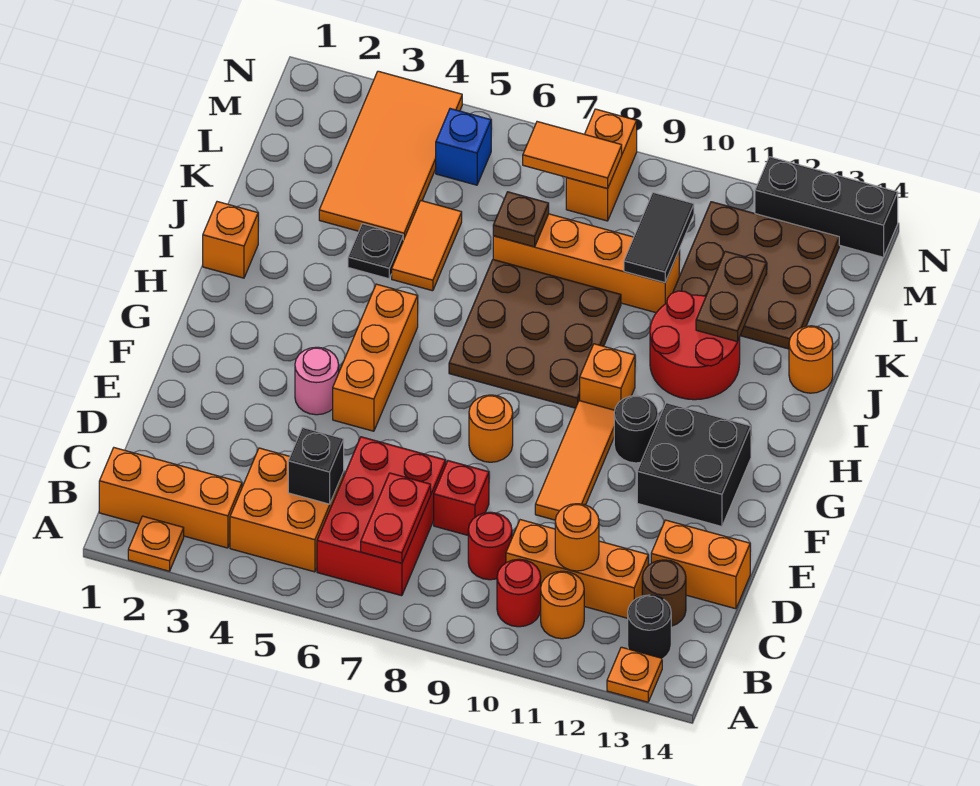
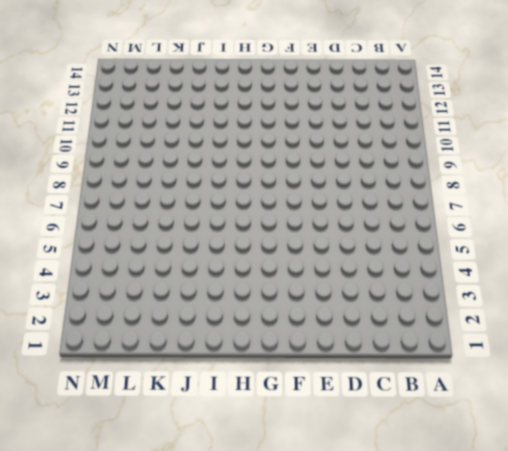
none -> orange 1x1 plate [128,516,184,571]
none -> orange 1x1 plate [607,647,662,702]
none -> orange 1x3 brick [99,448,242,548]
none -> orange 2x2 brick [230,448,344,572]

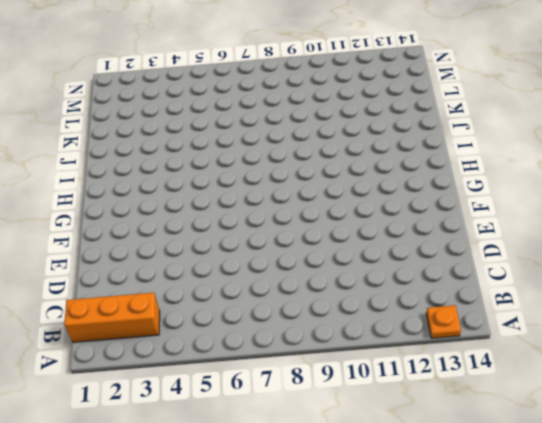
none -> orange 1x1 plate [128,516,184,571]
none -> orange 2x2 brick [230,448,344,572]
none -> red 2x3 brick [317,437,446,596]
none -> red 1x1 round brick [497,559,541,627]

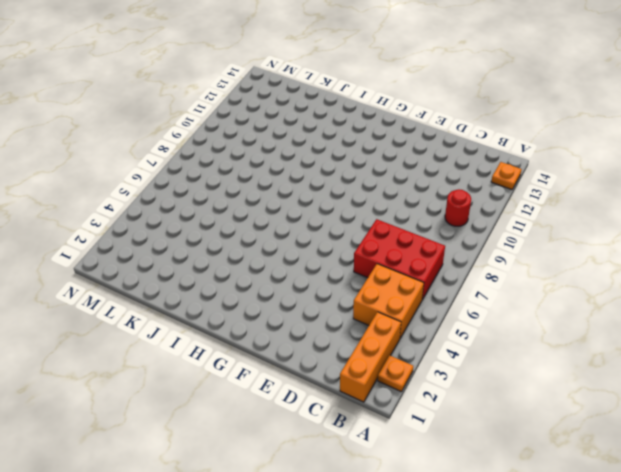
none -> orange 1x1 round brick [541,571,584,639]
none -> black 1x1 round brick [628,595,671,659]
none -> red 1x1 round brick [468,512,512,580]
none -> orange 1x3 brick [506,520,648,618]

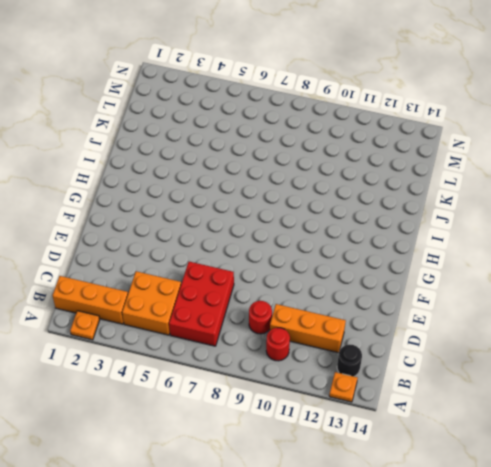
none -> orange 1x1 round brick [541,571,584,639]
none -> brown 1x1 round brick [642,560,686,626]
none -> red 1x1 brick [434,461,489,535]
none -> orange 1x2 brick [651,520,750,609]

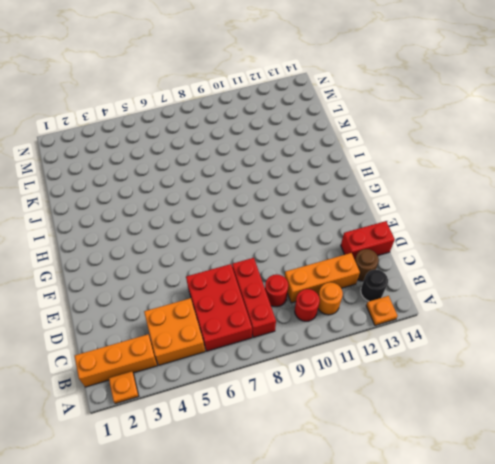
red 1x3 brick [232,258,276,337] -> red 1x1 brick [434,461,489,535]
red 1x2 brick [341,221,395,260] -> orange 1x2 brick [651,520,750,609]
none -> orange 1x3 tile [535,401,615,520]
none -> pink 1x1 round brick [295,347,339,415]
none -> orange 1x3 brick [333,284,418,431]
none -> orange 1x1 round brick [469,395,513,462]

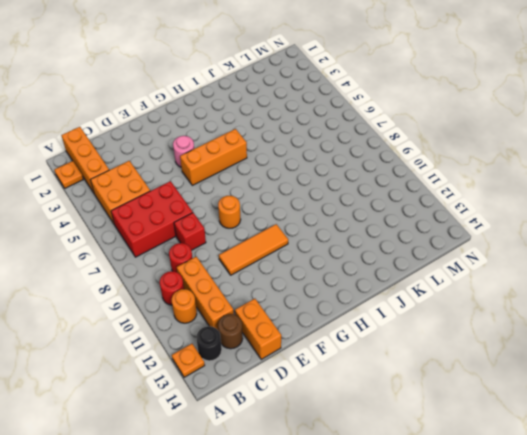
none -> black 2x2 brick [637,403,751,527]
none -> black 1x1 round brick [614,396,658,463]
none -> brown 3x3 plate [449,260,621,408]
none -> orange 1x1 brick [580,344,635,410]

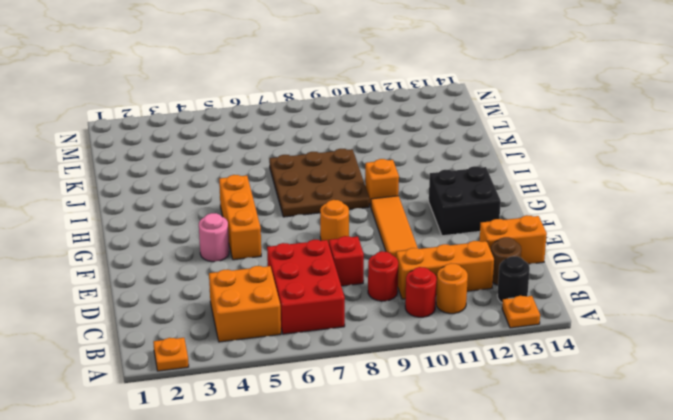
none -> orange 1x3 brick [99,448,242,548]
none -> black 1x1 round brick [614,396,658,463]
none -> orange 1x1 brick [203,202,258,278]
none -> red 2x2 round brick [650,291,740,400]

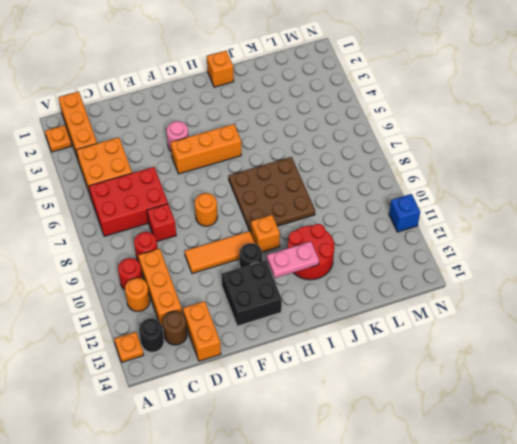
pink 1x2 plate [267,242,319,278] -> none
blue 1x1 brick [389,194,420,232] -> blue 1x1 brick moved to [436,109,491,185]
none -> black 1x1 plate [348,224,403,279]
none -> orange 1x2 tile [392,201,462,291]
none -> orange 1x1 round brick [789,326,833,393]
none -> orange 2x4 tile [319,71,462,240]

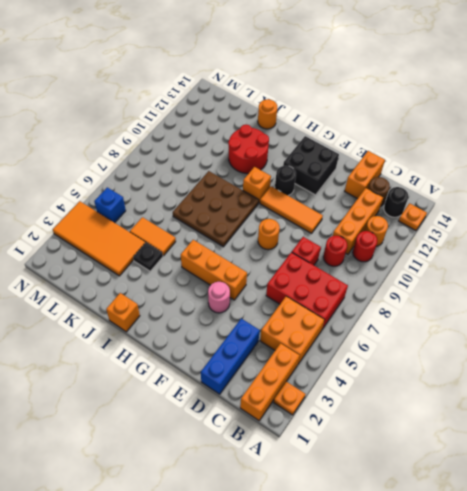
blue 1x3 brick [201,319,260,394] -> none
none -> orange 1x4 brick [493,214,679,313]
none -> brown 3x3 plate [673,202,839,349]
none -> orange 1x2 brick [566,109,637,221]
none -> black 1x3 brick [755,157,898,257]

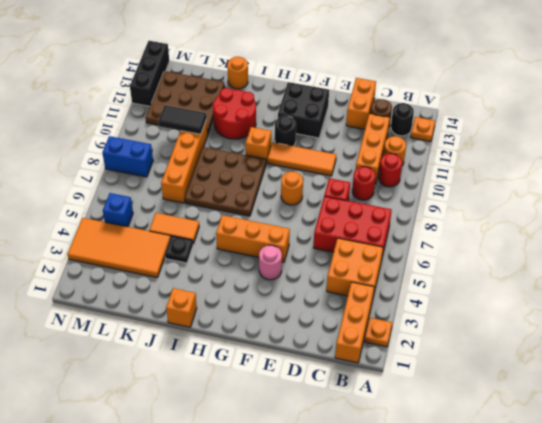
blue 1x2 brick [102,136,153,177] -> orange 1x2 brick [566,109,637,221]
none -> red 1x2 plate [361,473,431,563]
none -> black 1x1 brick [288,427,344,504]
none -> orange 1x1 round brick [555,504,599,571]
none -> brown 1x2 plate [696,251,766,342]

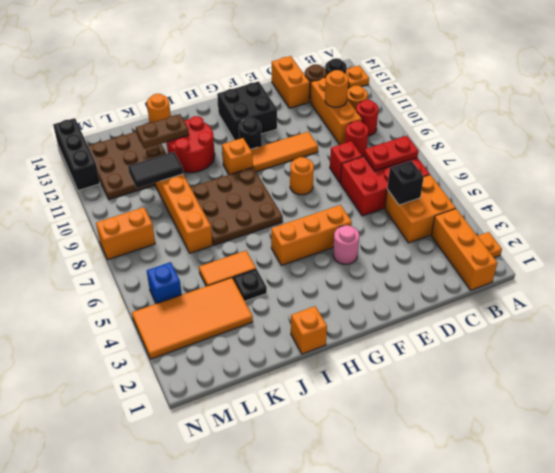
none -> brown 1x1 plate [493,192,549,247]
none -> orange 1x2 tile [523,122,622,189]

